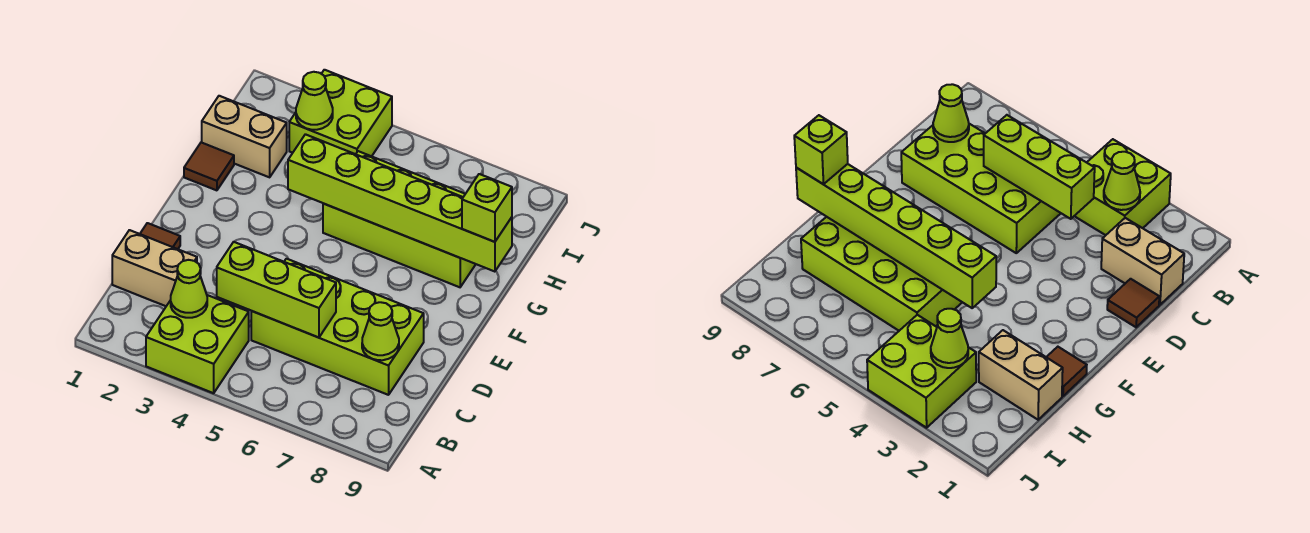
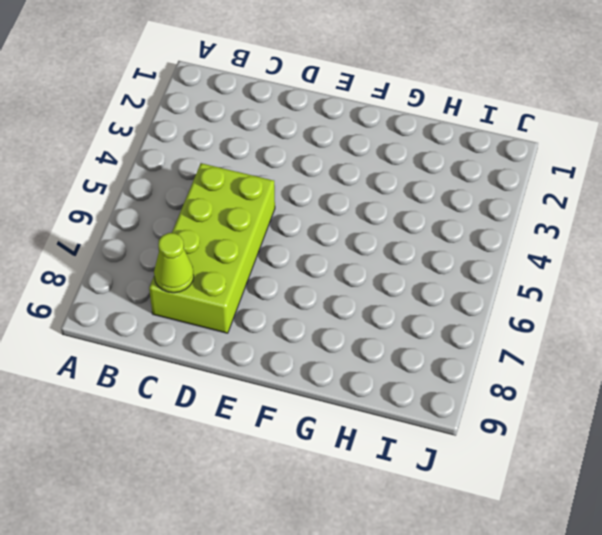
none -> lime 2x2 brick [146,295,249,393]
none -> tan 1x2 brick [112,230,197,306]
none -> brown 1x1 tile [140,223,180,249]

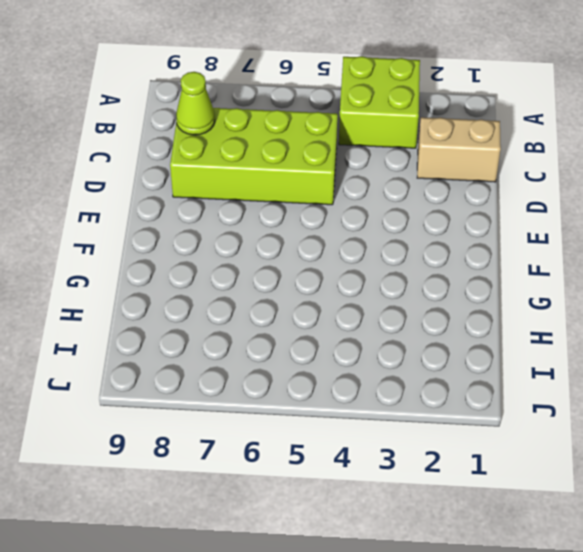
none -> brown 1x1 tile [140,223,180,249]
none -> brown 1x1 tile [184,142,234,190]
none -> lime 2x4 brick [323,151,476,287]

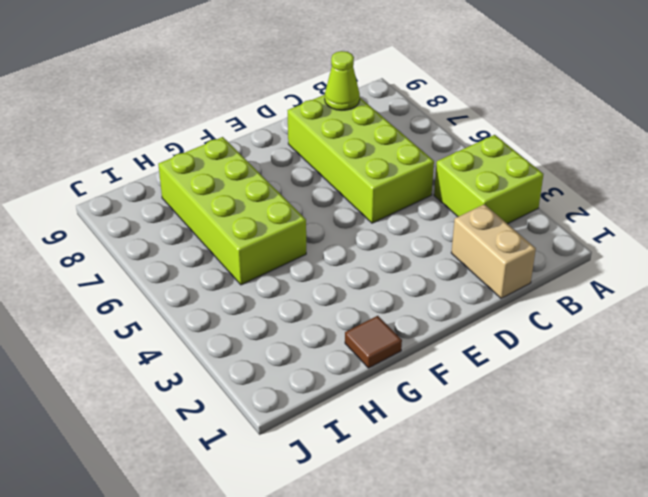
none -> brown 1x1 tile [140,223,180,249]
none -> tan 1x2 brick [202,96,287,177]
none -> lime 2x2 brick [289,70,392,156]

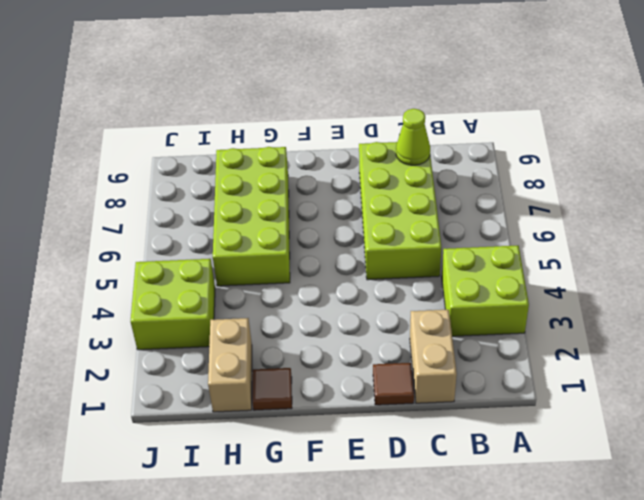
none -> lime 1x1 cone [171,260,207,318]
none -> lime 1x3 brick [217,242,336,338]
none -> lime 1x6 brick [288,134,512,272]

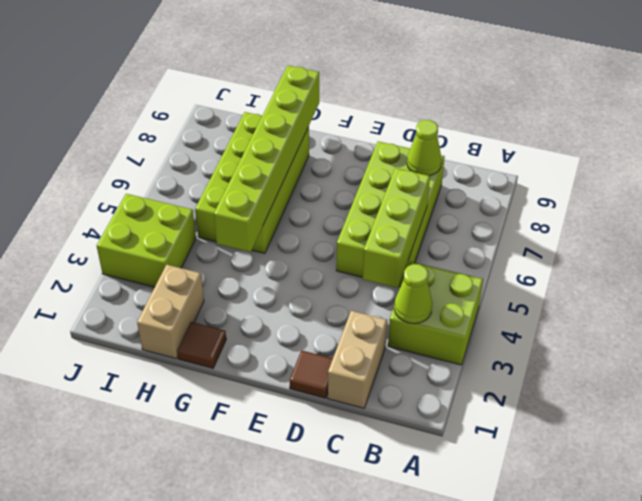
none -> lime 1x1 cone [296,72,333,130]
none -> lime 1x1 brick [462,174,512,242]

